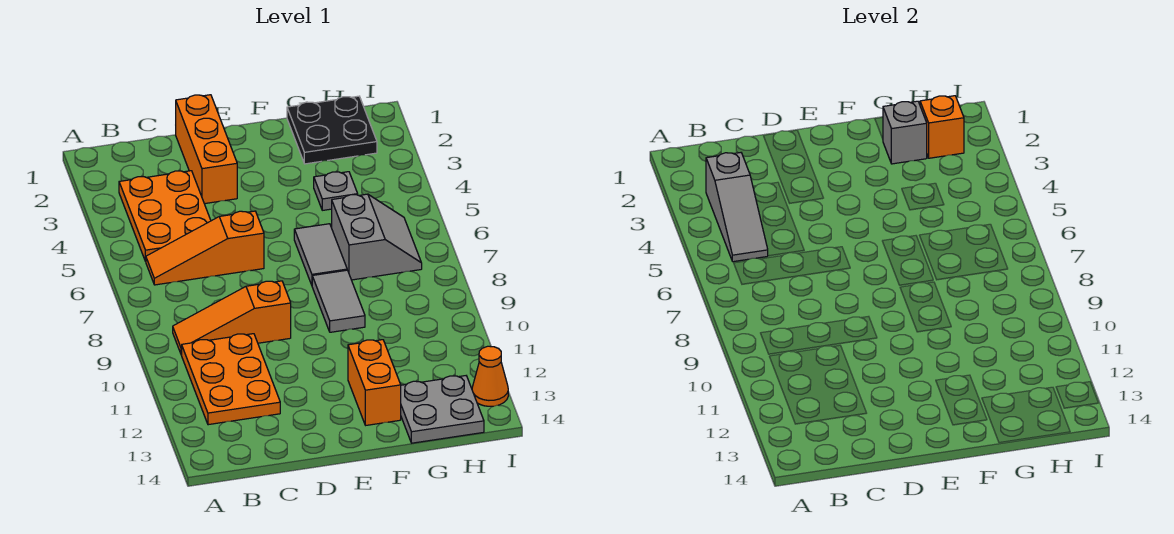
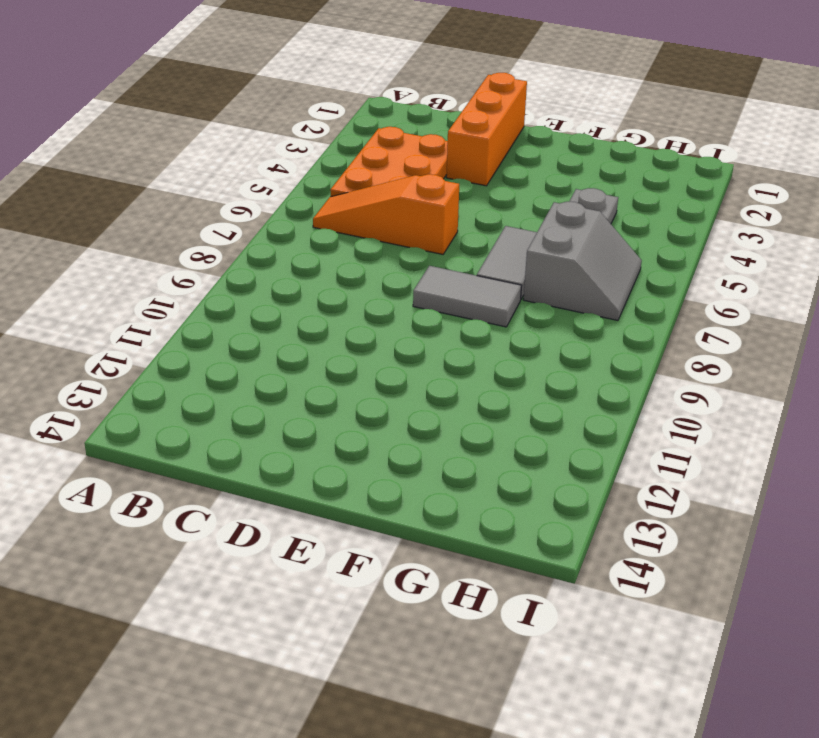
grey 1x2 tile [413,266,522,327] -> grey 1x2 tile turned to [312,270,365,332]
none -> orange 1x3 slope [173,281,291,355]
none -> orange 2x3 plate [182,334,280,425]
none -> orange 1x2 brick [348,340,401,425]

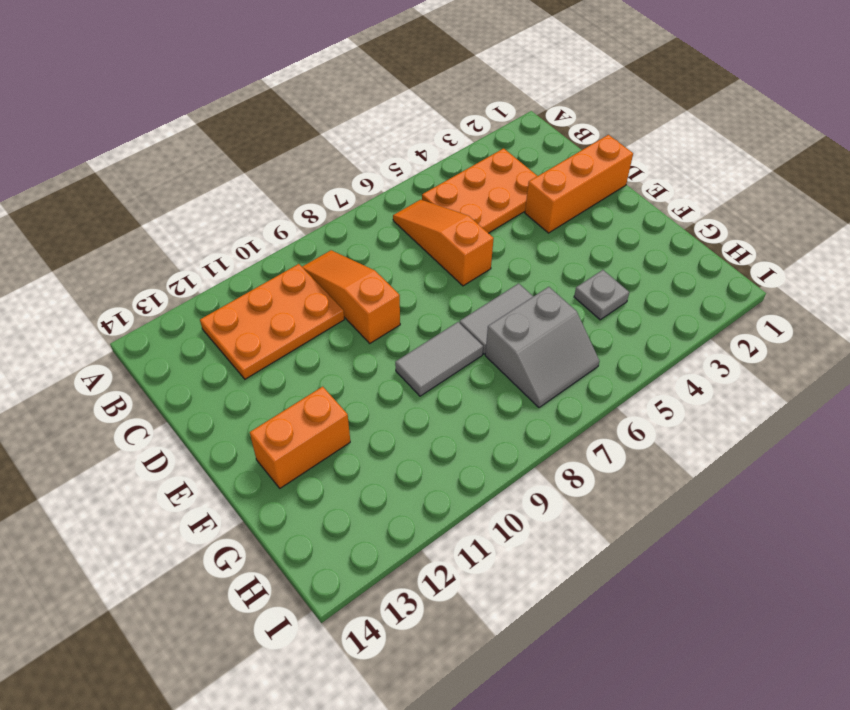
none -> black 2x2 plate [287,96,377,164]
none -> grey 2x2 plate [401,376,484,443]
none -> orange 1x1 cone [472,346,508,406]

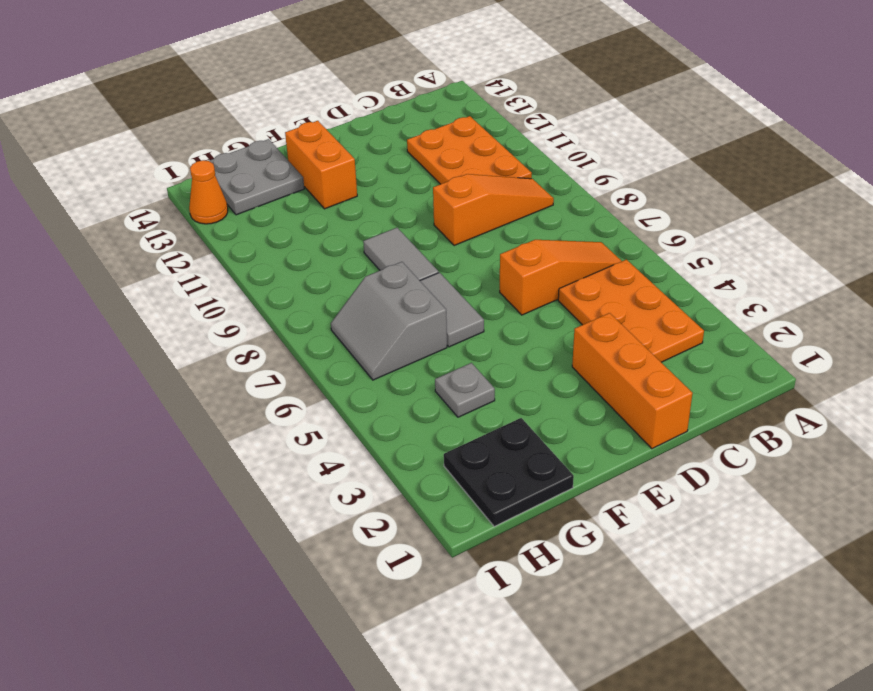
none -> grey 1x3 slope [706,153,768,262]
none -> grey 1x1 brick [883,101,927,164]
none -> orange 1x1 brick [920,96,964,158]

